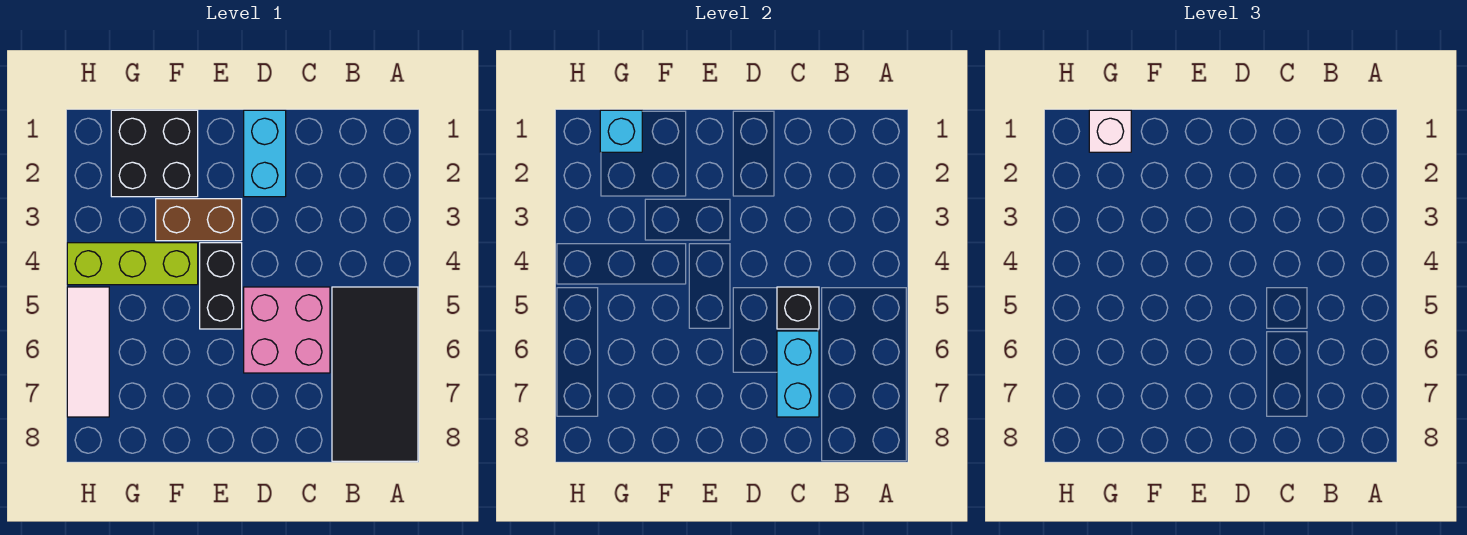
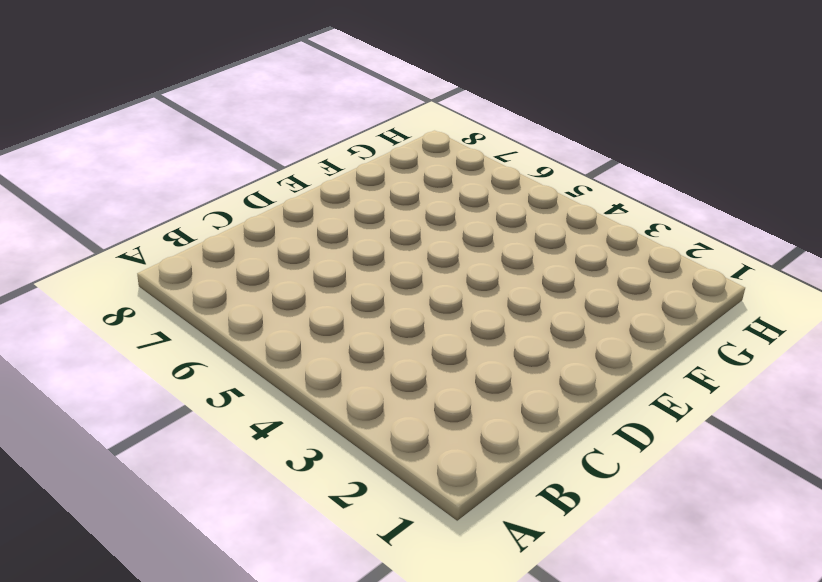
none -> black 2x4 tile [332,287,418,461]
none -> pink 2x2 brick [244,287,330,373]
none -> cyan 1x2 brick [244,110,286,197]

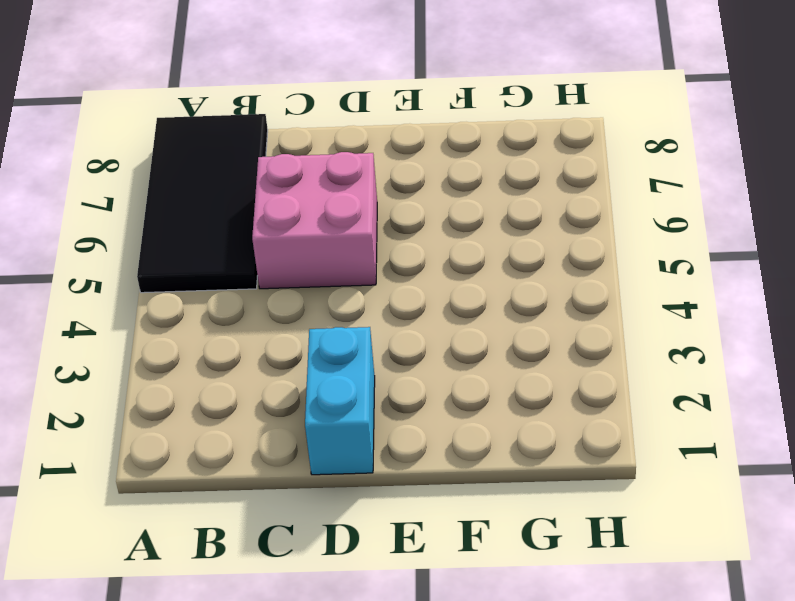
none -> brown 1x2 brick [156,199,242,241]
none -> black 1x2 brick [200,243,242,329]
none -> black 2x2 brick [111,110,198,197]

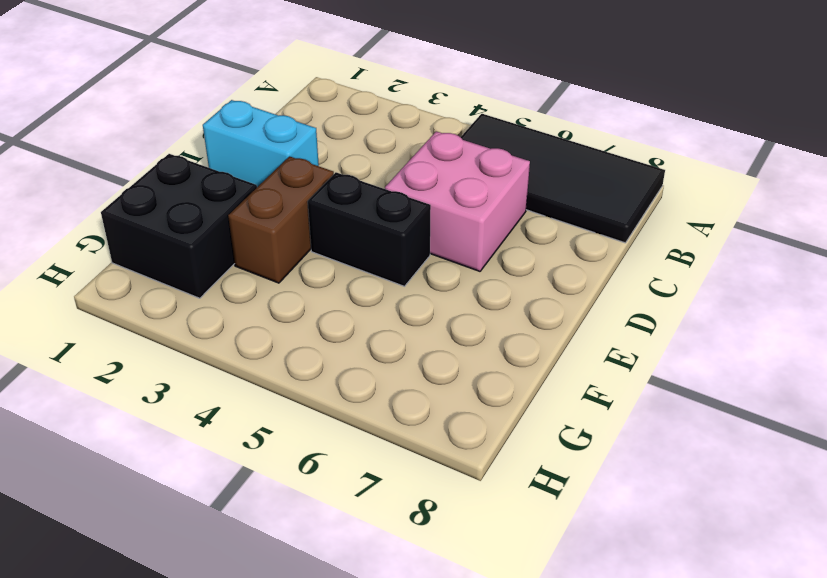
none -> lime 1x3 brick [67,243,198,285]
none -> white 1x3 tile [67,287,109,417]
none -> black 1x1 brick [777,287,819,329]

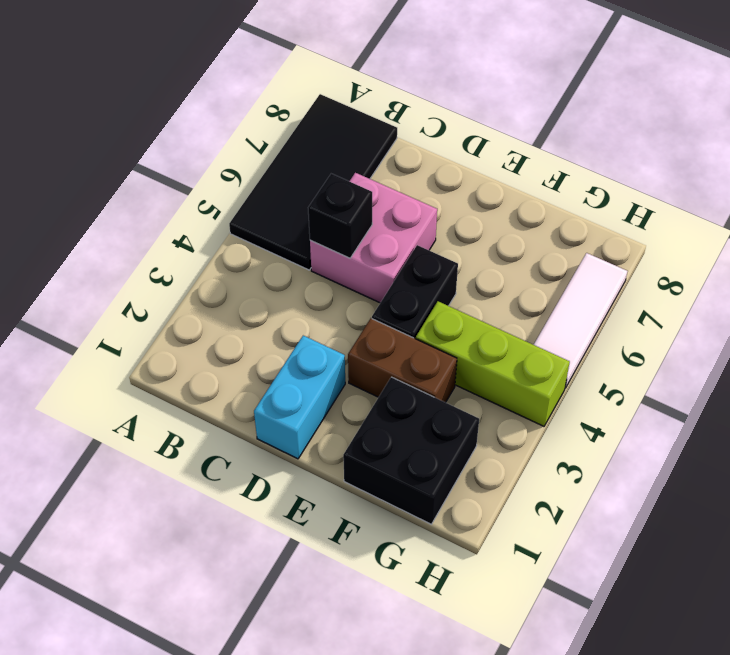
none -> cyan 1x2 brick [777,331,819,417]
none -> cyan 1x1 brick [600,110,642,152]
none -> white 1x1 brick [1089,110,1131,152]

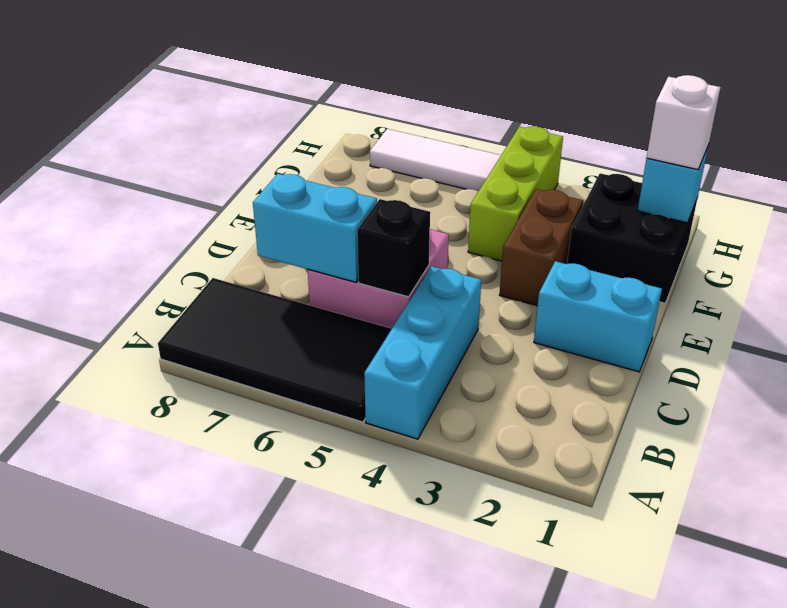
cyan 1x3 brick [364,266,481,439] -> none
none -> black 1x2 brick [200,243,242,329]

